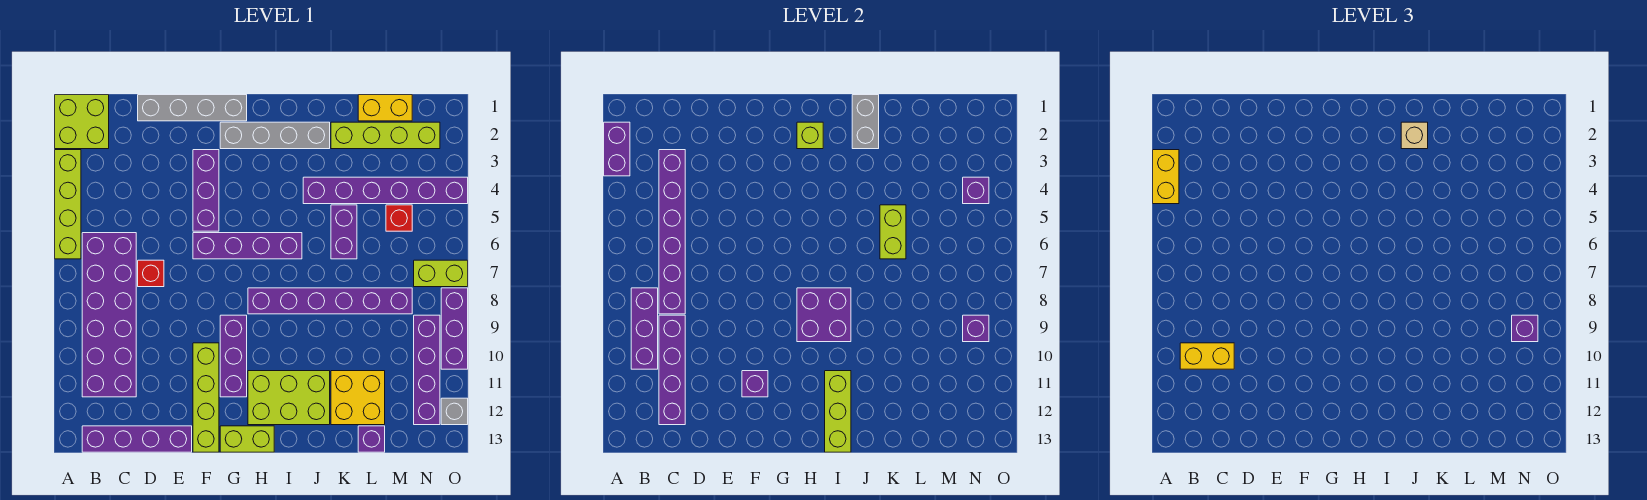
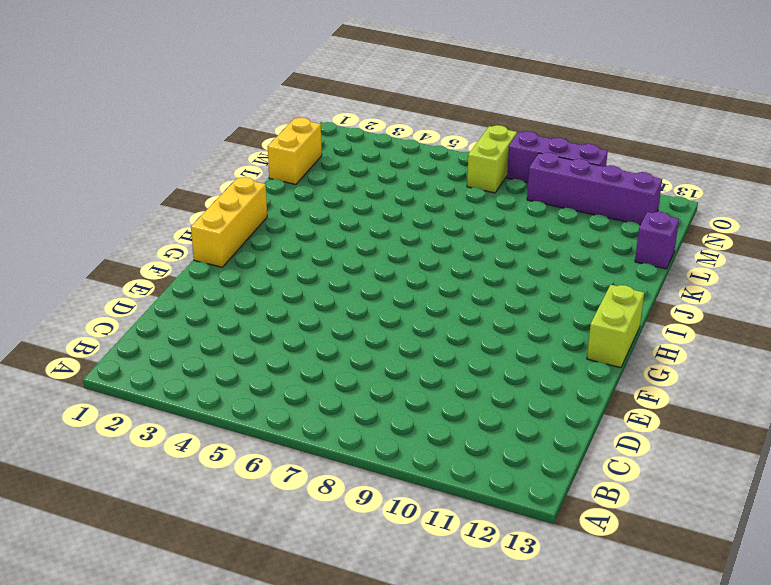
yellow 1x3 brick [191,177,267,267] -> grey 1x4 brick [138,95,247,121]
none -> lime 2x2 brick [55,95,109,149]
none -> lime 1x4 brick [55,150,81,259]
none -> purple 2x6 brick [82,233,136,397]
none -> purple 1x4 brick [82,426,192,452]

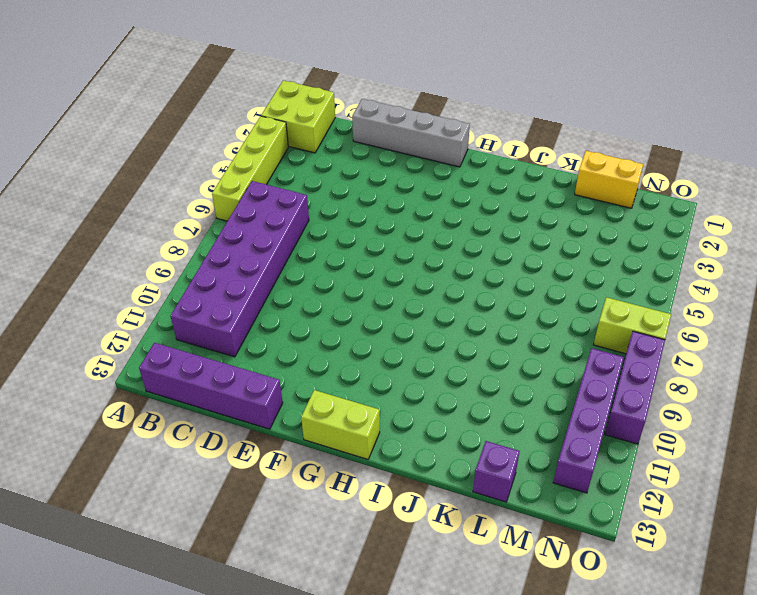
none -> red 1x1 brick [138,260,164,287]
none -> purple 1x3 brick [193,150,219,231]
none -> purple 1x4 brick [193,233,302,259]
none -> lime 1x4 brick [193,343,219,452]

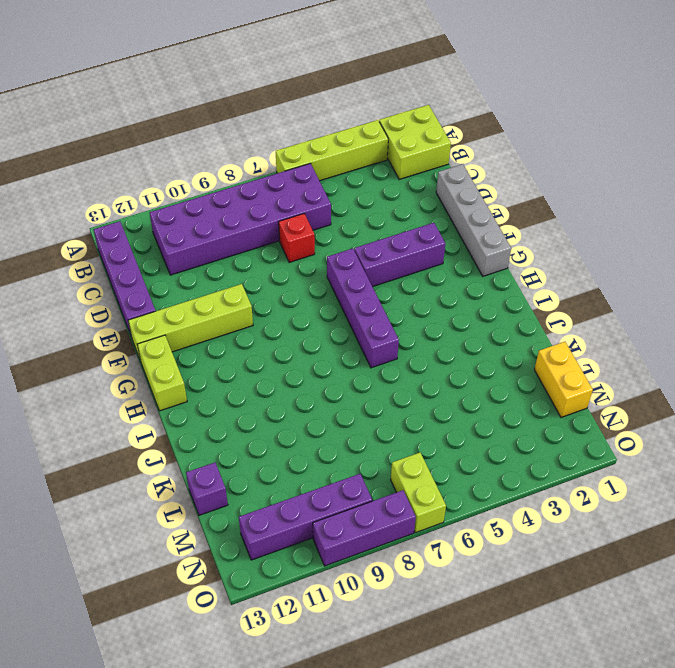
none -> grey 1x4 brick [220,122,330,149]
none -> purple 1x3 brick [220,315,247,397]
none -> purple 1x6 brick [248,288,412,314]
none -> lime 2x3 brick [248,371,330,425]

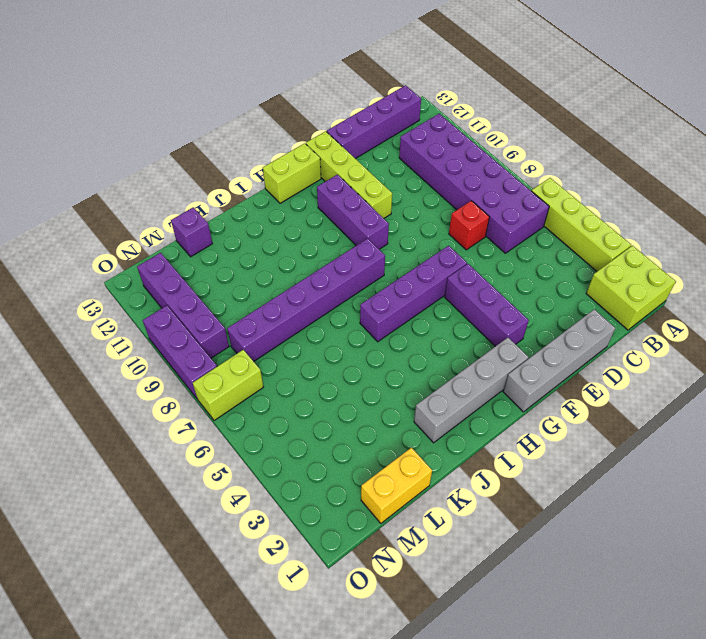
none -> lime 2x3 brick [248,371,330,425]
none -> purple 1x6 brick [303,177,468,204]
none -> lime 1x4 brick [331,122,440,149]
none -> purple 1x2 brick [331,205,357,259]

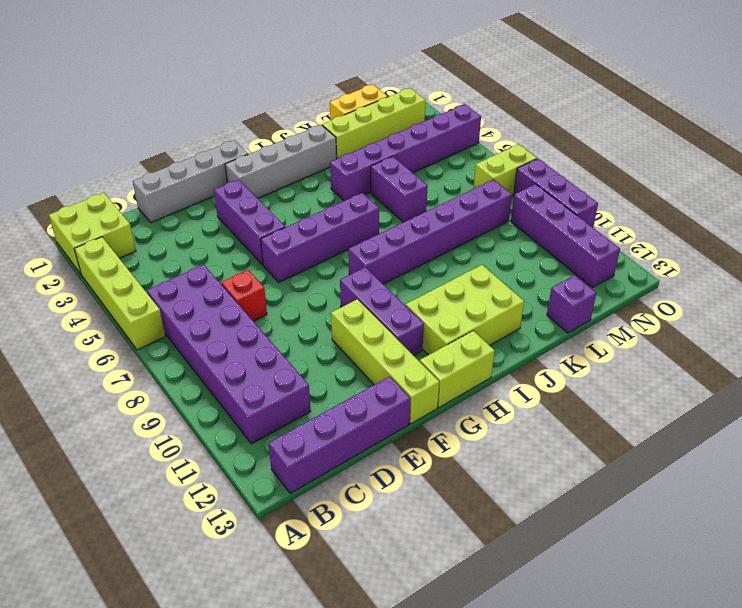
none -> yellow 2x2 brick [331,371,385,425]
none -> red 1x1 brick [386,205,412,231]
none -> grey 1x1 brick [441,398,468,425]
none -> purple 1x2 brick [604,122,630,176]

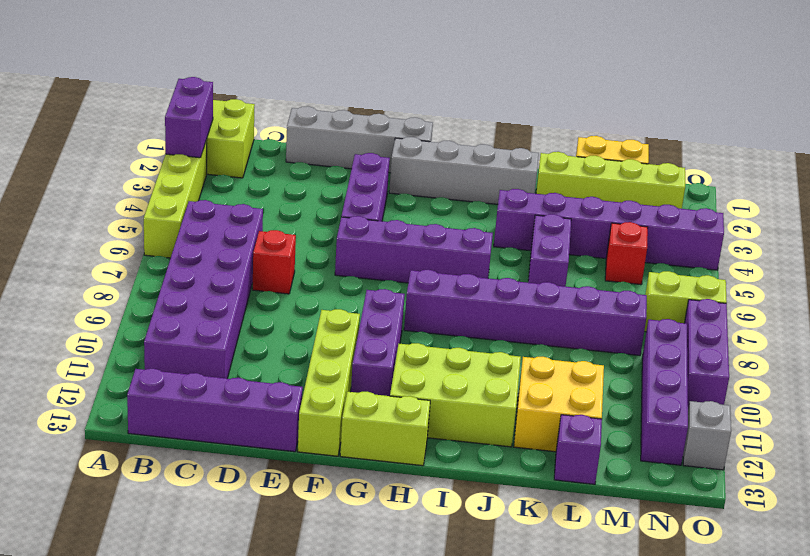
none -> purple 1x3 brick [631,288,658,369]
none -> purple 1x6 brick [659,150,685,314]
none -> purple 1x4 brick [659,315,685,425]
none -> purple 1x1 brick [742,371,768,397]

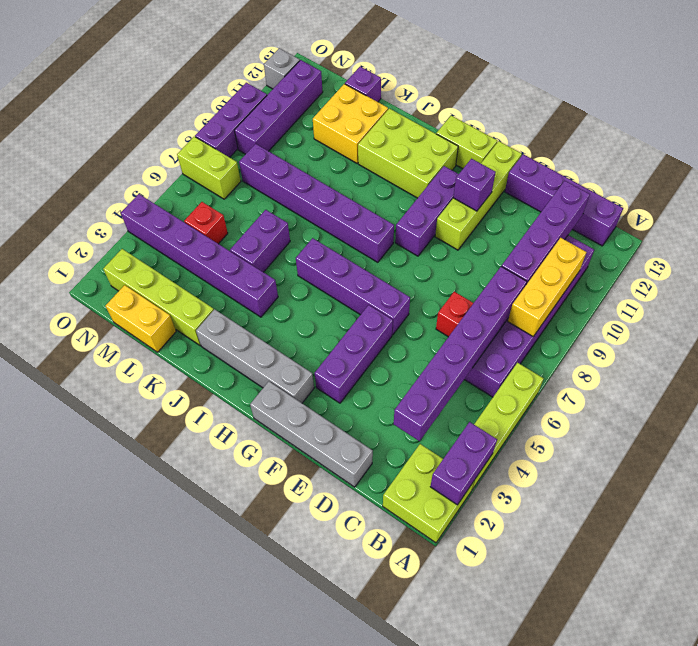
yellow 1x3 brick [508,238,586,336] -> purple 1x3 brick [631,288,658,369]
none -> lime 1x1 brick [797,122,823,149]
none -> purple 2x2 brick [797,288,851,342]
none -> lime 1x3 brick [825,371,851,452]
none -> grey 1x2 brick [852,95,879,149]

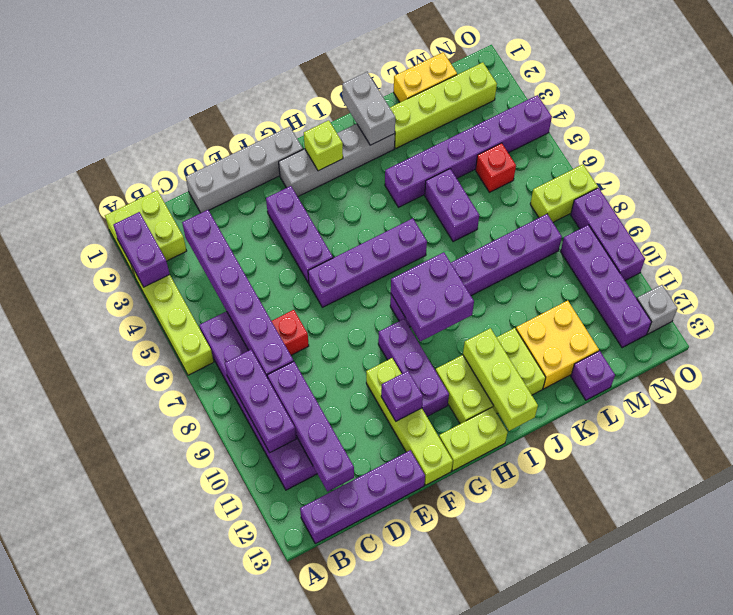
none -> lime 1x2 brick [880,205,906,259]
none -> purple 1x1 brick [963,177,989,204]
none -> purple 1x1 brick [963,315,989,342]
none -> yellow 1x2 brick [1153,150,1179,204]

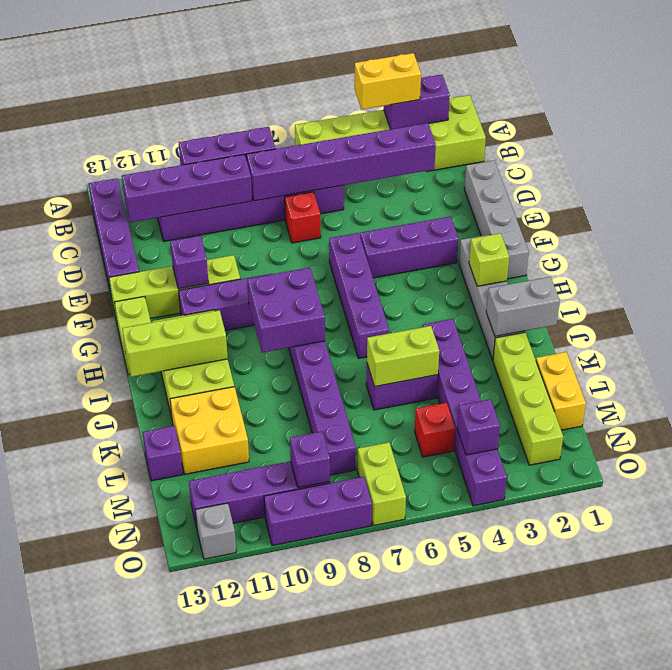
none -> yellow 1x2 brick [1180,343,1234,369]
none -> tan 1x1 brick [1401,122,1428,149]
none -> purple 1x1 brick [1512,315,1538,342]

